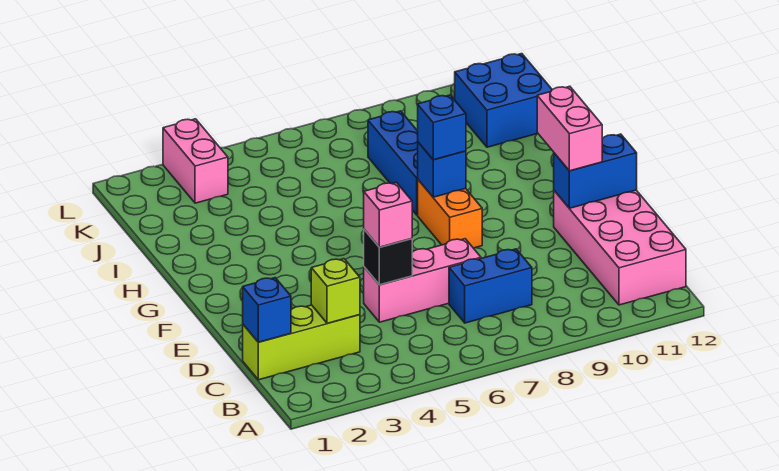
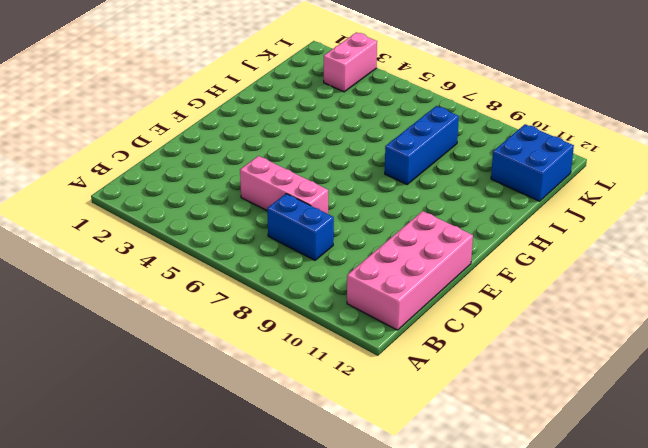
none -> lime 1x3 brick [243,305,360,380]
none -> orange 1x2 brick [418,180,482,248]
none -> blue 1x1 brick [243,278,291,342]

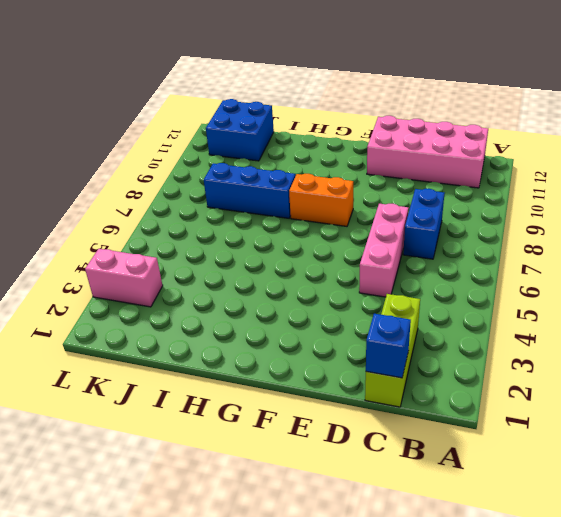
none -> lime 1x1 brick [311,259,360,323]
none -> black 1x1 brick [364,230,412,285]
none -> blue 1x2 brick [554,134,637,208]

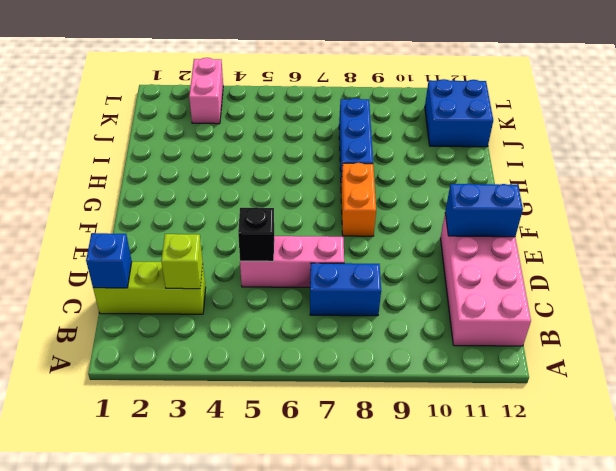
none -> blue 1x1 brick [418,142,466,197]
none -> pink 1x1 brick [364,182,412,247]
none -> pink 1x2 brick [537,86,602,171]

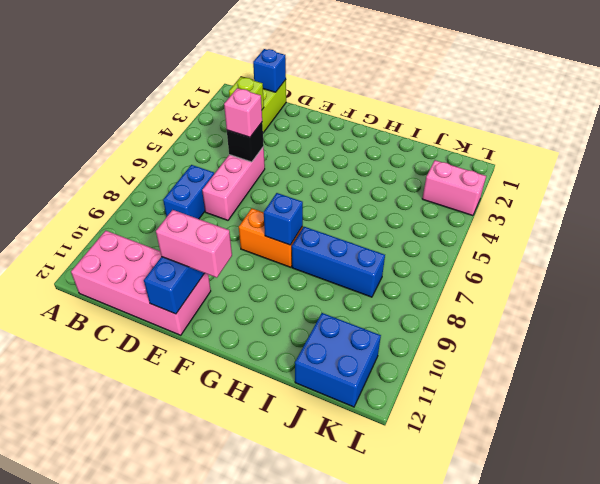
none -> blue 1x1 brick [418,95,466,160]

